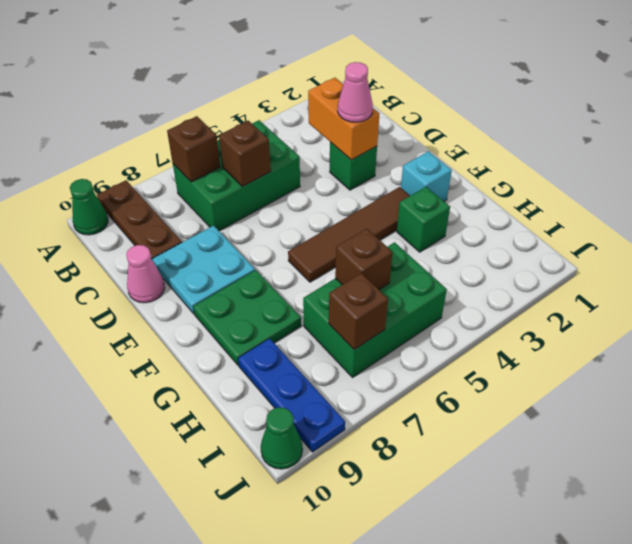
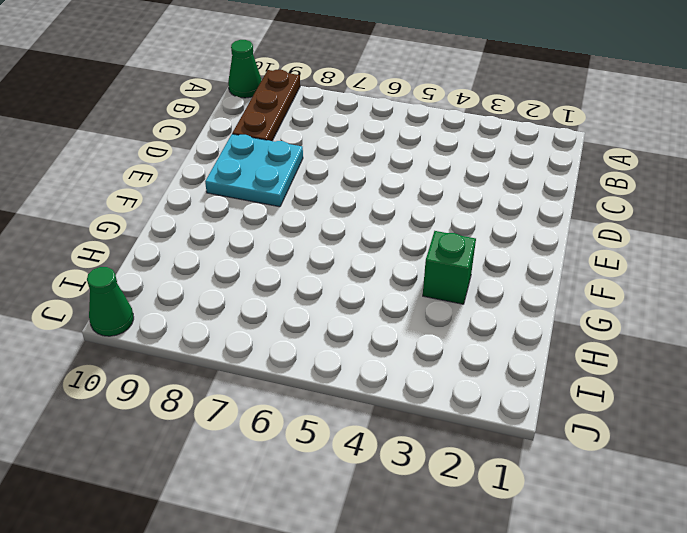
none -> green 2x3 brick [173,120,300,231]
none -> green 1x1 brick [330,142,377,190]
none -> pink 1x1 cone [126,245,165,303]

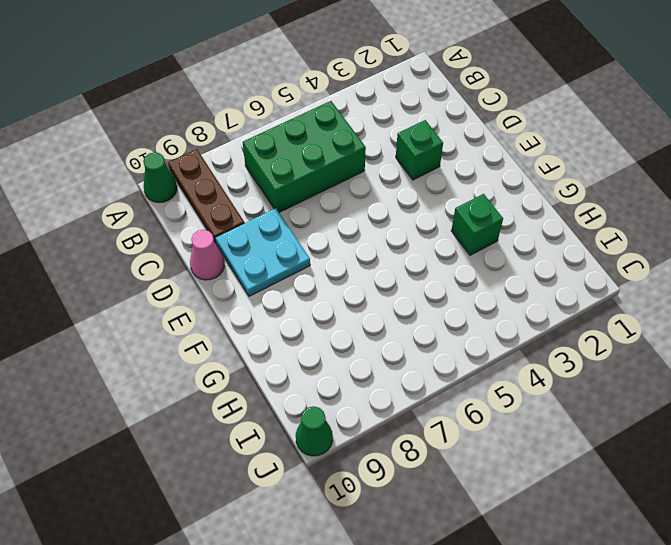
none -> cyan 1x1 brick [401,151,452,201]
none -> brown 1x4 tile [288,187,410,282]
none -> green 2x2 plate [193,270,301,365]

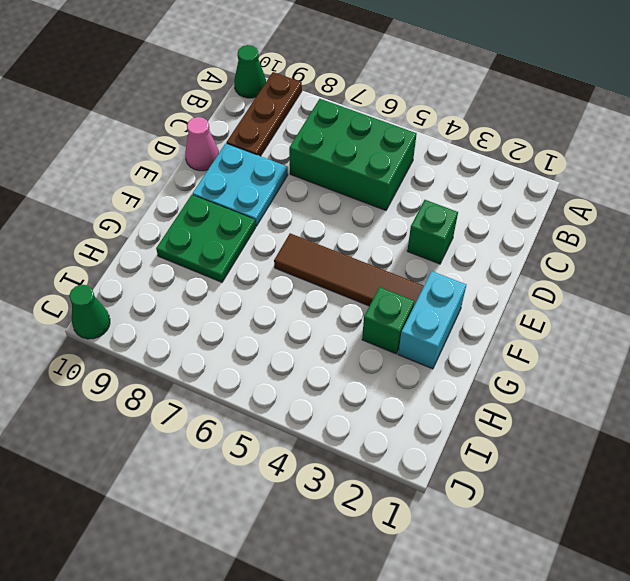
cyan 1x2 brick [398,271,466,369] -> cyan 1x1 brick [401,151,452,201]
none -> green 2x3 brick [303,242,447,378]
none -> blue 1x3 plate [238,339,345,452]
none -> brown 1x1 brick [167,116,220,182]

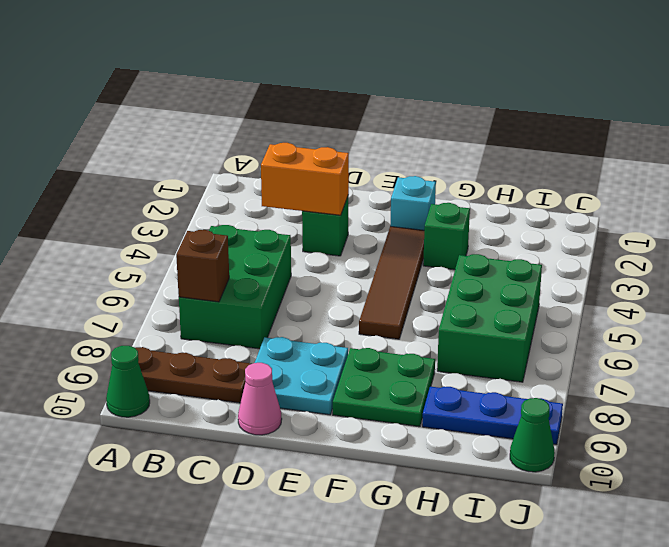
none -> brown 1x1 brick [219,121,271,187]
none -> brown 1x1 brick [335,229,393,290]
none -> brown 1x1 brick [329,273,388,350]

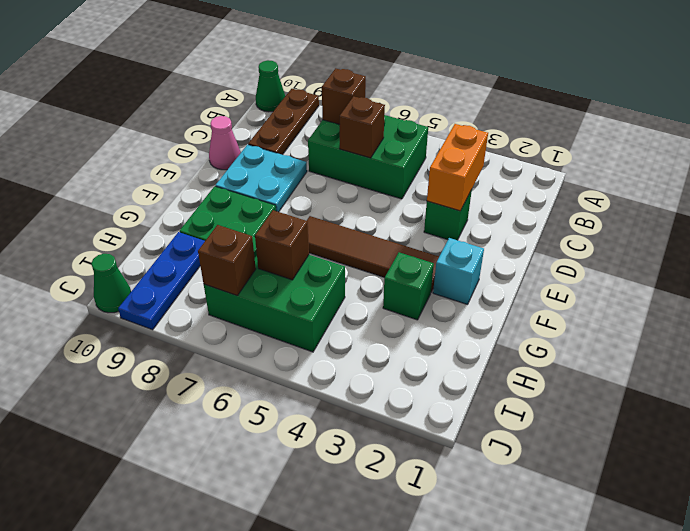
none -> pink 1x1 cone [338,62,373,122]

